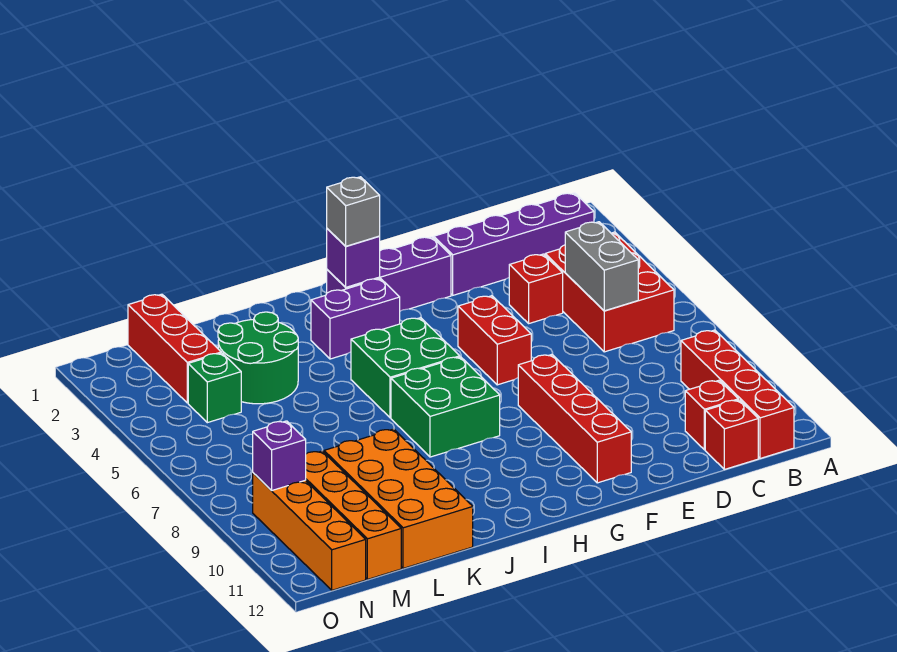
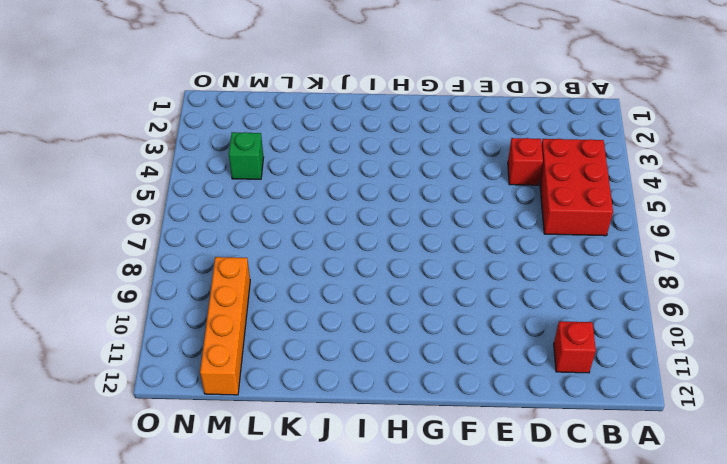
none -> purple 1x4 brick [434,193,594,295]
none -> red 1x4 brick [681,330,794,458]
none -> red 1x1 brick [705,400,758,469]

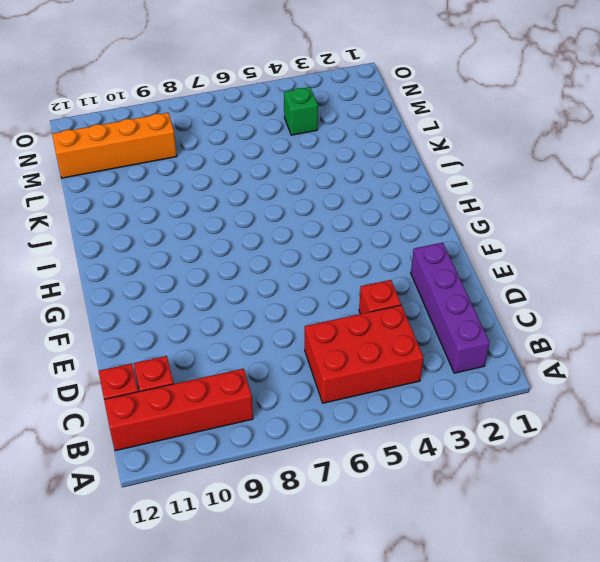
none -> purple 1x3 brick [327,237,451,311]
none -> red 1x2 brick [458,296,531,385]
none -> red 1x4 brick [518,355,631,483]

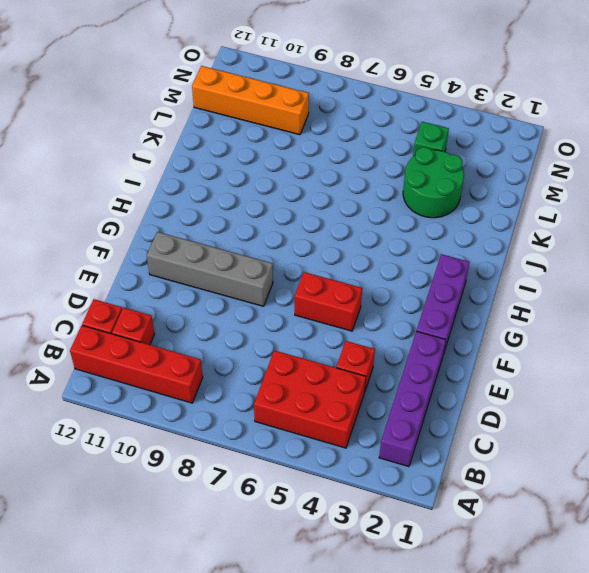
grey 1x4 brick [147,232,273,306] -> red 1x4 brick [518,355,631,483]
none -> purple 1x2 brick [311,279,400,359]
none -> green 2x2 brick [351,318,460,418]
none -> green 2x2 brick [391,357,500,457]

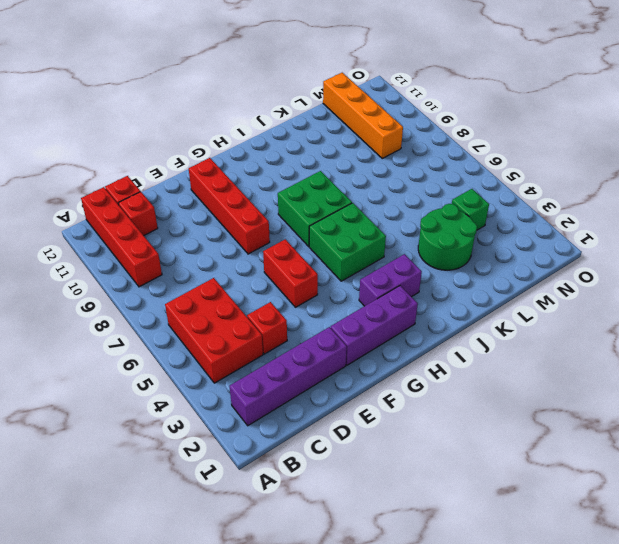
none -> orange 2x4 brick [324,429,473,568]
none -> red 1x3 brick [128,294,221,403]
none -> orange 1x4 brick [253,473,366,590]

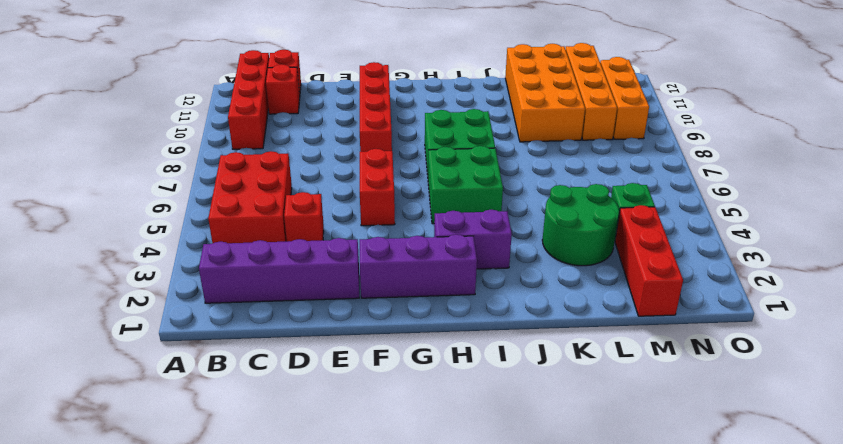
orange 1x3 brick [600,57,649,139] -> orange 1x4 brick [253,473,366,590]
none -> grey 1x2 brick [565,222,638,311]
none -> purple 1x1 brick [327,229,380,287]
none -> purple 1x1 brick [253,421,306,490]

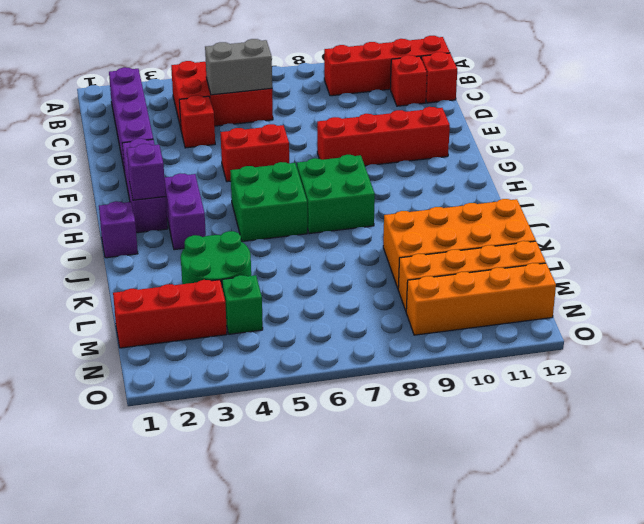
purple 1x1 brick [99,201,138,258] -> purple 1x1 brick moved to [253,421,306,490]
none -> grey 1x1 brick [327,177,380,246]

